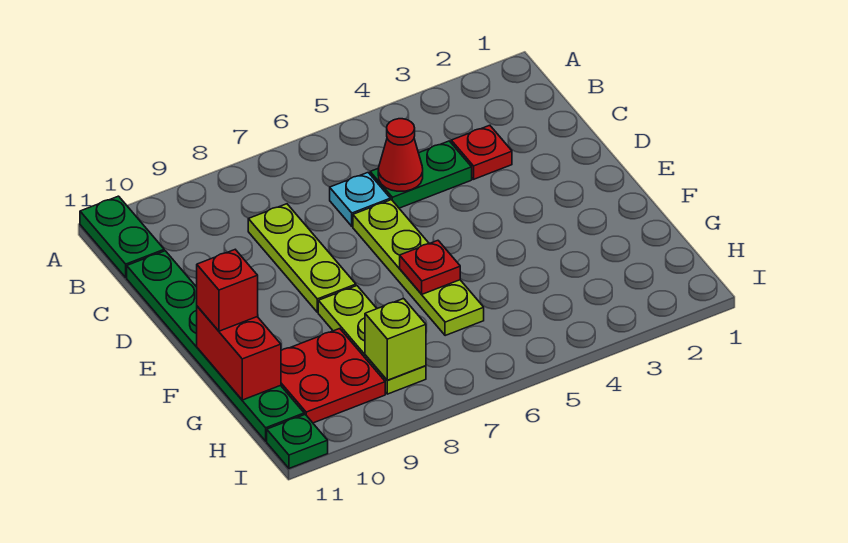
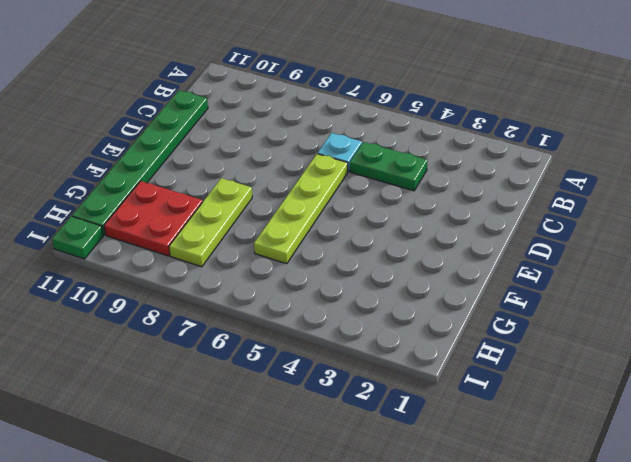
none -> green 1x2 plate [80,196,164,277]
none -> red 1x1 plate [451,125,512,179]
none -> lime 1x3 plate [248,204,356,312]

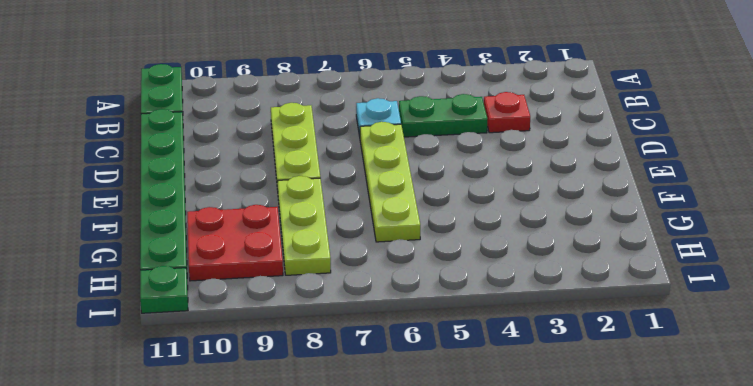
none -> red 1x1 cone [378,119,423,191]
none -> red 1x1 plate [400,241,460,294]
none -> red 1x2 brick [197,306,281,400]

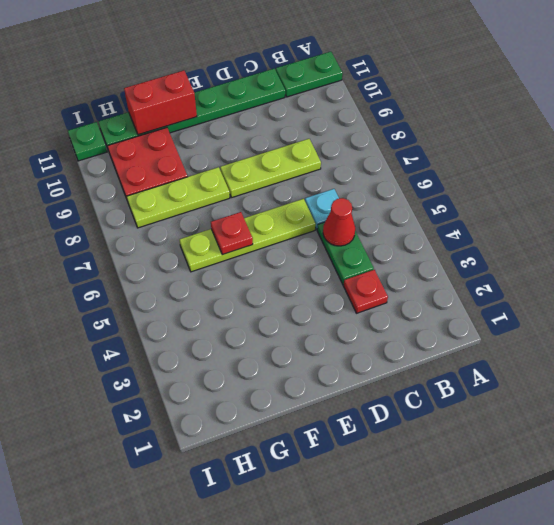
none -> lime 1x1 brick [365,298,426,380]
none -> red 1x1 brick [197,250,258,331]

